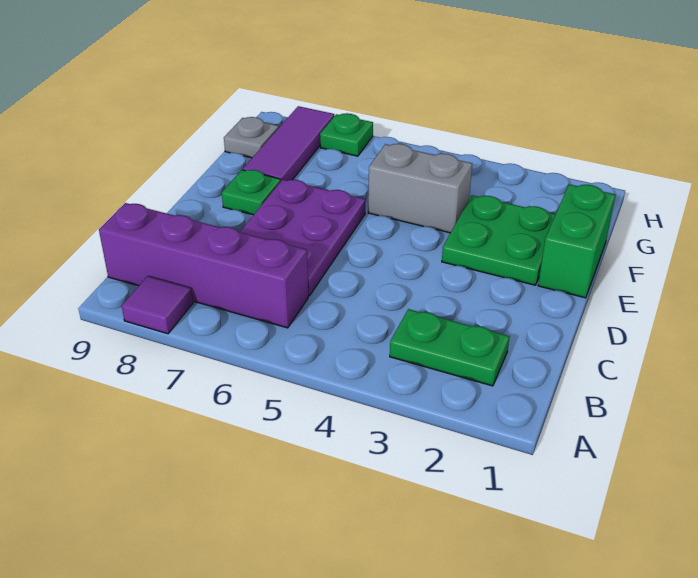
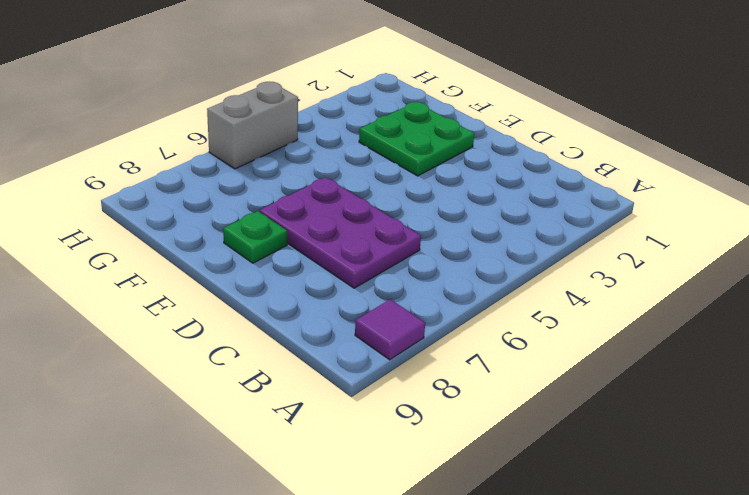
grey 1x2 brick [207,82,298,169] -> grey 1x2 brick moved to [368,144,472,233]
none -> green 1x2 plate [390,309,510,386]
none -> purple 1x4 brick [99,203,308,328]

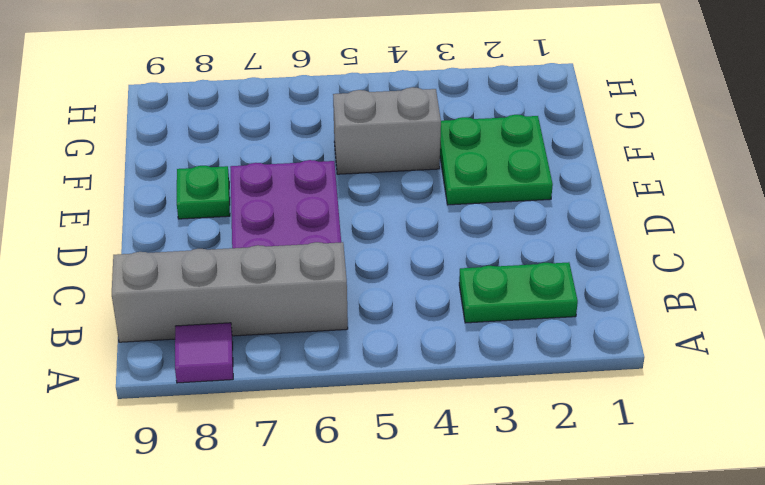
grey 1x4 brick [112,242,348,342] -> purple 1x4 brick [99,203,308,328]
none -> green 1x2 brick [538,184,615,298]
none -> purple 1x3 tile [243,106,334,181]

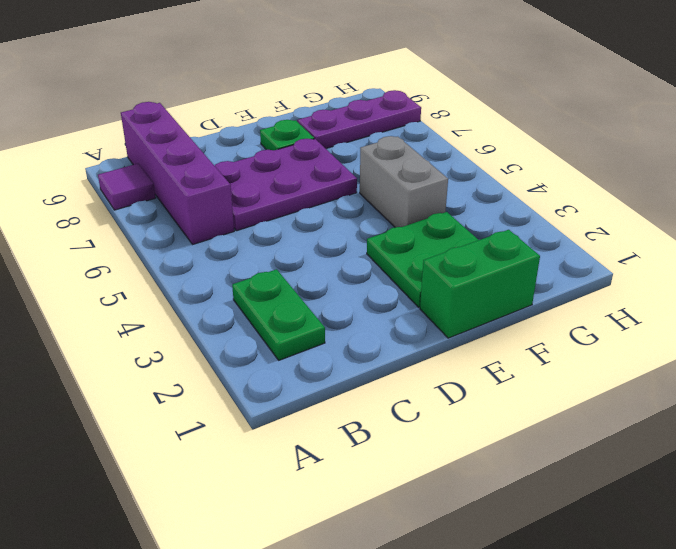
purple 1x3 plate [297,90,421,149] -> purple 1x3 tile [243,106,334,181]
none -> grey 1x1 plate [224,117,279,158]
none -> green 1x1 plate [320,113,373,156]

